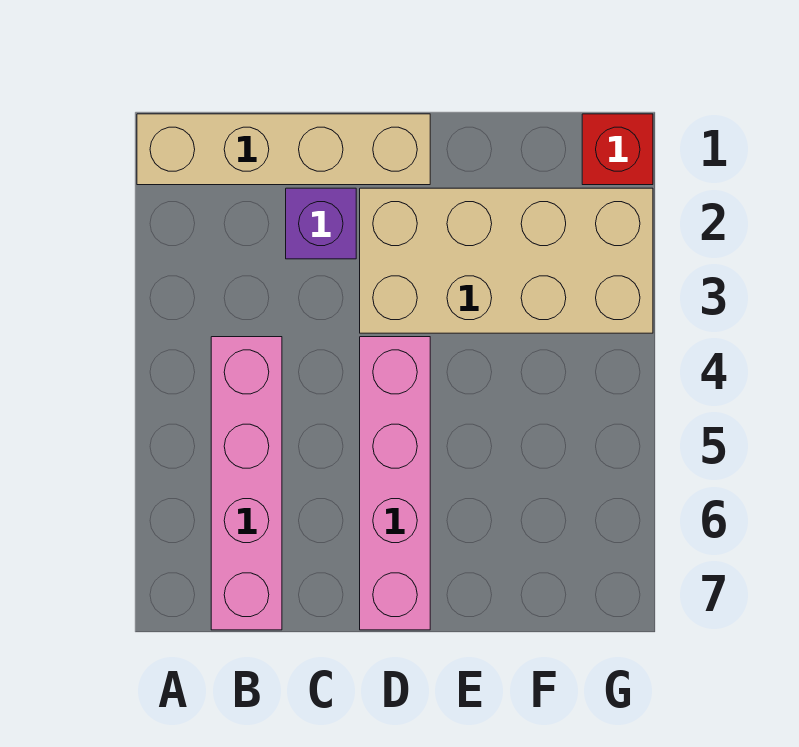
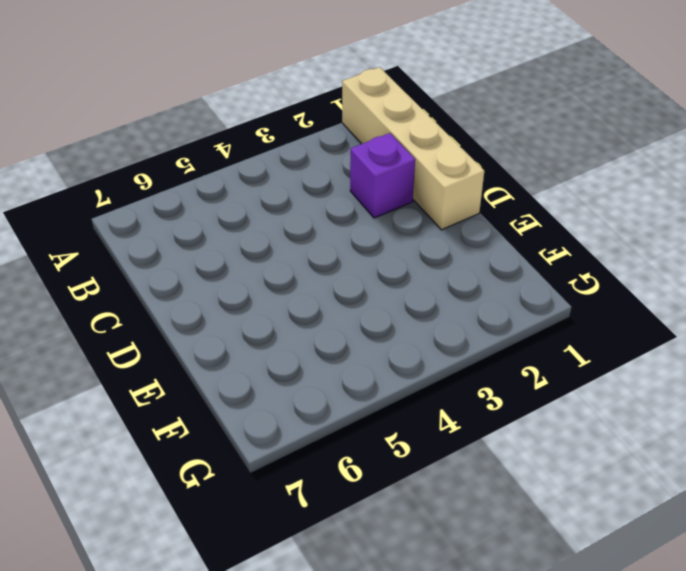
none -> pink 1x4 brick [211,337,282,630]
none -> tan 2x4 brick [360,188,653,333]

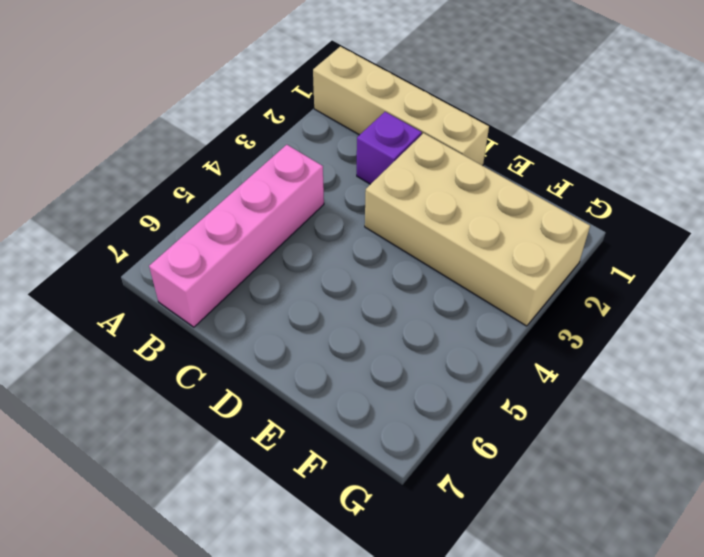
none -> pink 1x4 brick [360,337,430,630]
none -> red 1x1 brick [582,114,653,185]

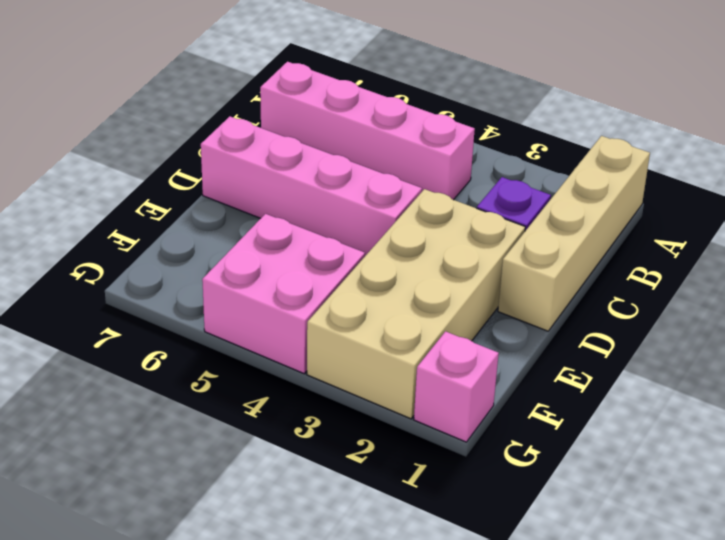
pink 2x2 brick [202,214,365,373] -> none
pink 1x1 brick [414,331,499,442] -> red 1x1 brick [582,114,653,185]

